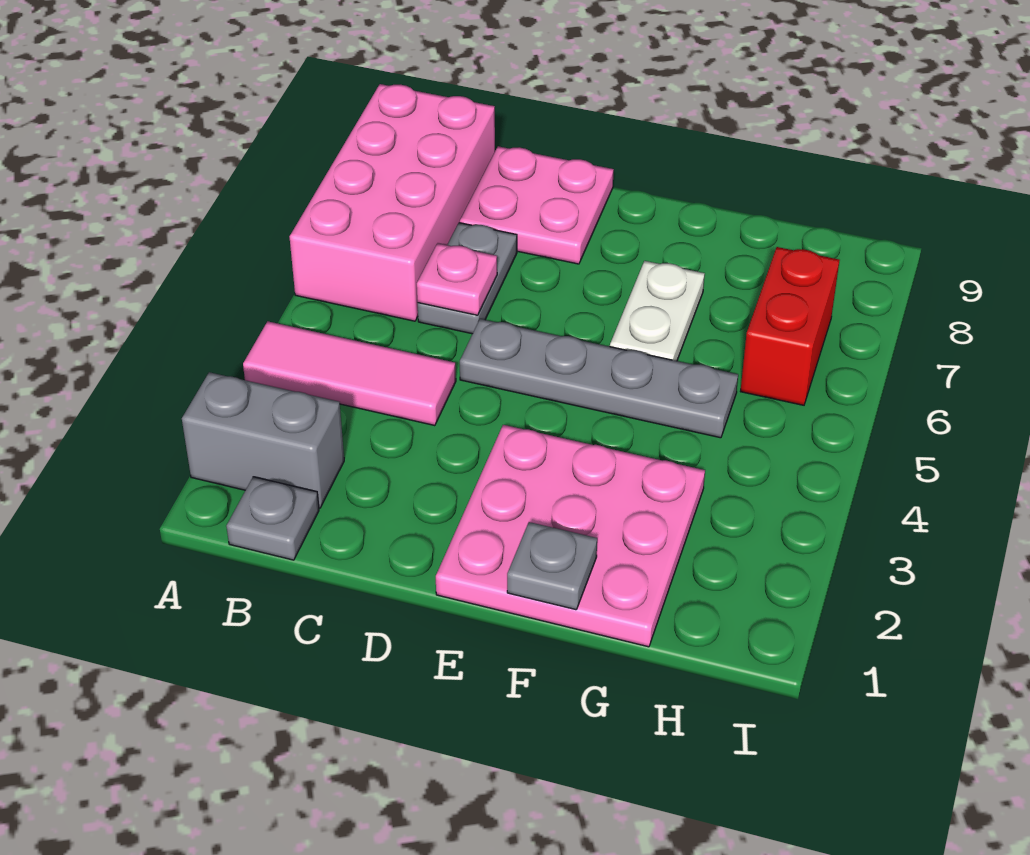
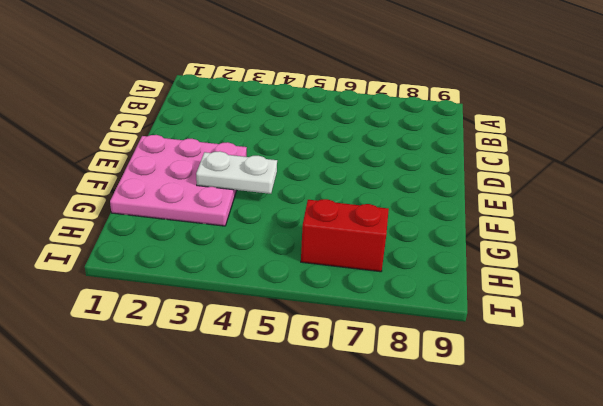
white 1x2 plate [196,151,277,194] -> white 1x2 plate moved to [610,261,705,361]
none -> grey 1x2 brick [182,372,344,508]
none -> pink 1x3 tile [243,321,456,426]
none -> pink 2x4 brick [290,84,495,321]

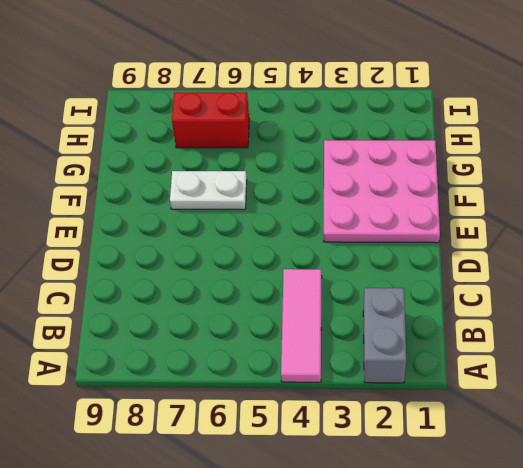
none -> pink 2x4 brick [290,84,495,321]
none -> grey 1x1 plate [226,477,319,560]
none -> grey 1x2 plate [418,223,517,334]

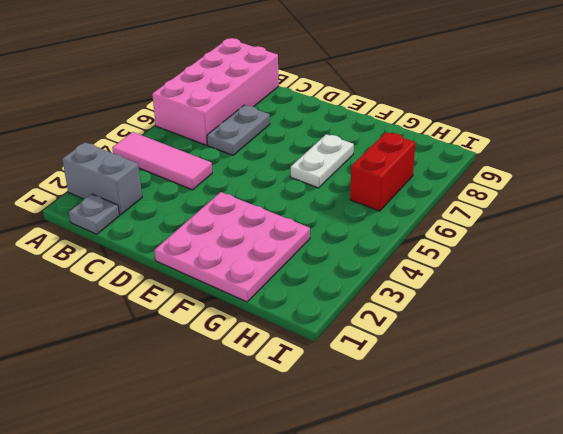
none -> pink 2x2 plate [460,146,614,264]
none -> grey 1x4 plate [460,319,738,438]
none -> pink 1x1 plate [417,243,497,315]

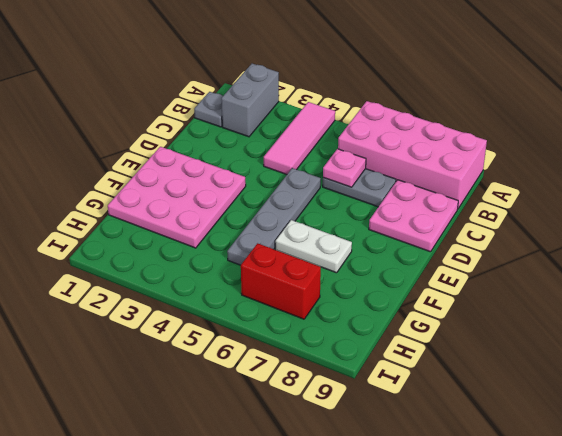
none -> grey 1x1 plate [507,522,597,610]

